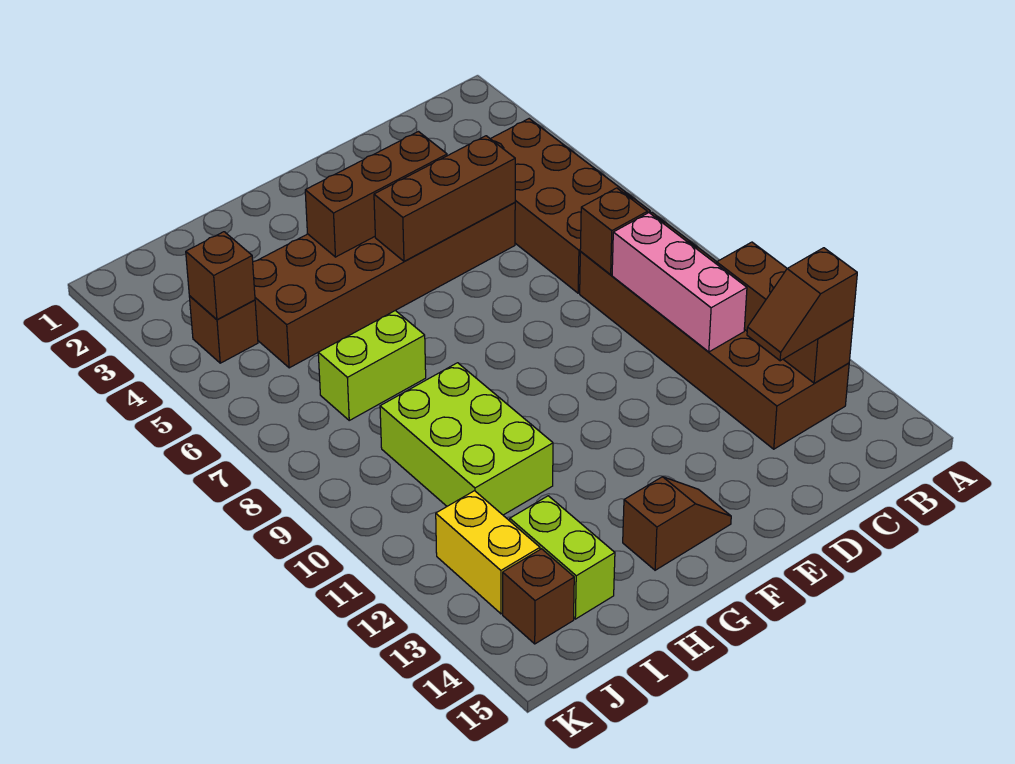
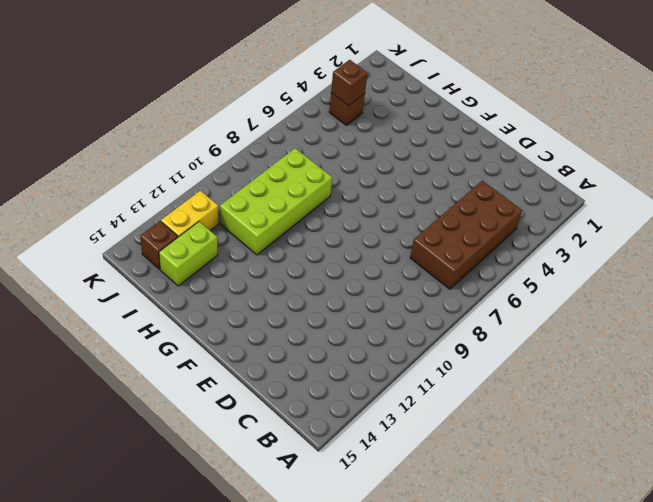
lime 2x4 brick [220,148,332,255] -> lime 2x3 brick [380,363,553,515]
none -> brown 2x6 brick [580,213,849,449]
none -> brown 2x6 brick [253,202,515,368]
none -> brown 1x2 slope [623,477,731,570]

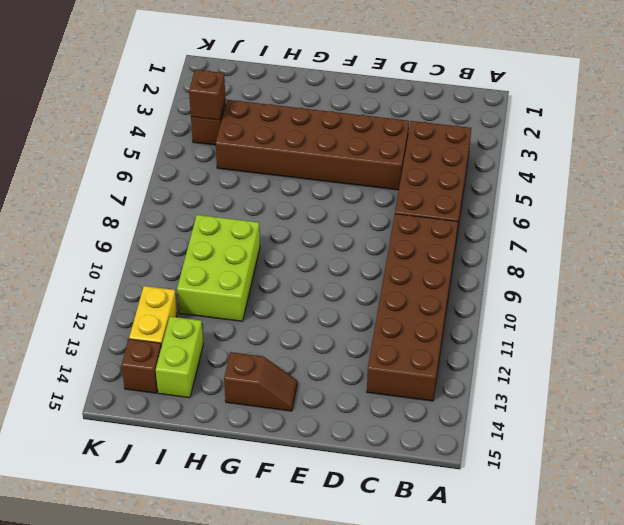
none -> lime 1x2 brick [318,311,426,420]
none -> brown 1x3 brick [717,242,853,383]
none -> brown 1x1 brick [580,188,647,275]

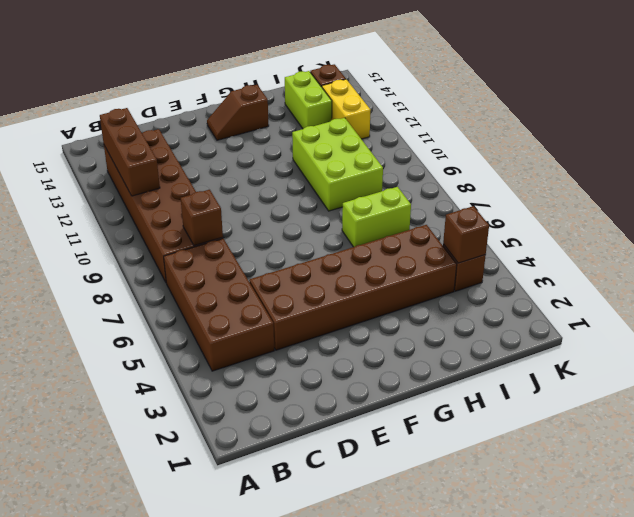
none -> pink 1x3 brick [612,213,747,352]
none -> brown 1x3 brick [374,136,515,262]
none -> brown 1x3 brick [305,132,447,257]

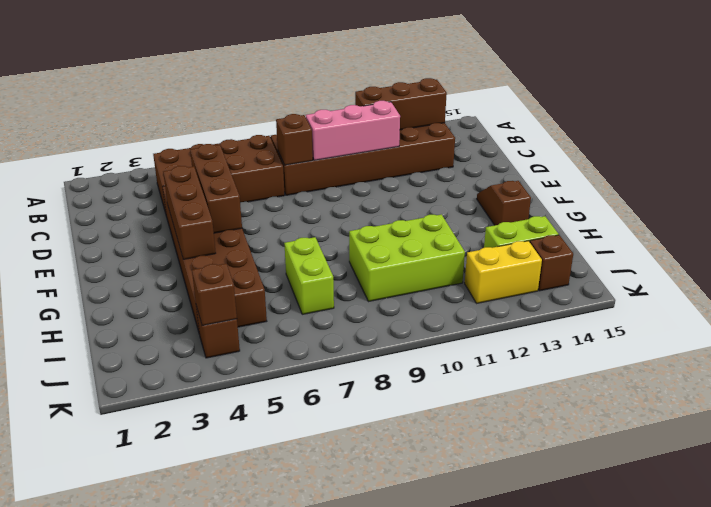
none -> brown 1x2 slope [747,248,857,361]

